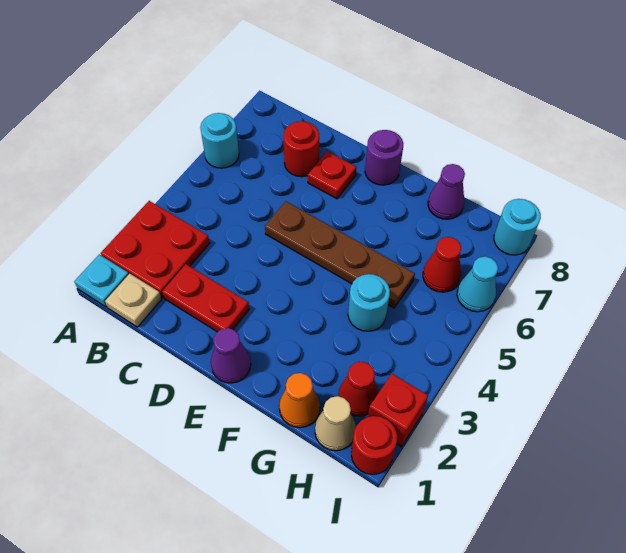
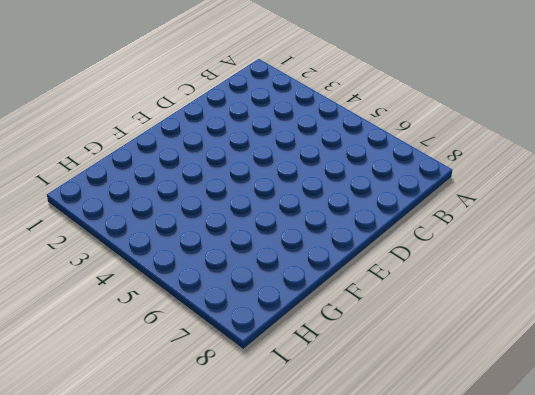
none -> cyan 1x1 plate [74,255,129,307]
none -> red 2x2 plate [101,201,210,298]
none -> cyan 1x1 round brick [200,113,239,168]

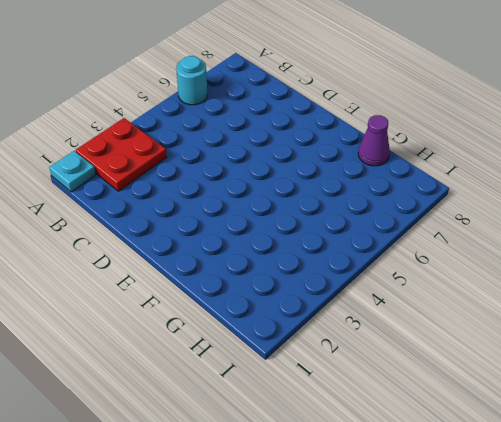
none -> tan 1x1 plate [105,274,161,327]
none -> red 1x2 plate [162,264,249,332]
none -> red 1x1 round brick [283,121,319,177]

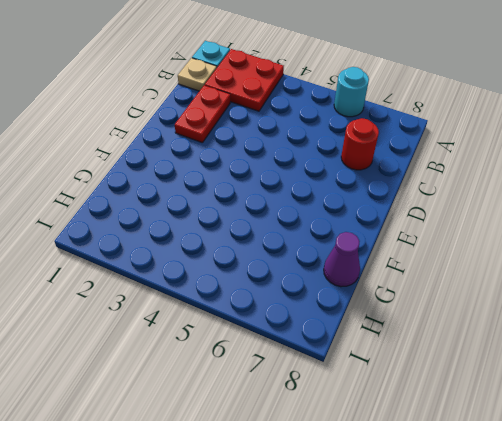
none -> brown 1x4 plate [265,201,415,308]
none -> red 1x1 plate [308,151,357,199]
none -> purple 1x1 cone [211,328,251,383]

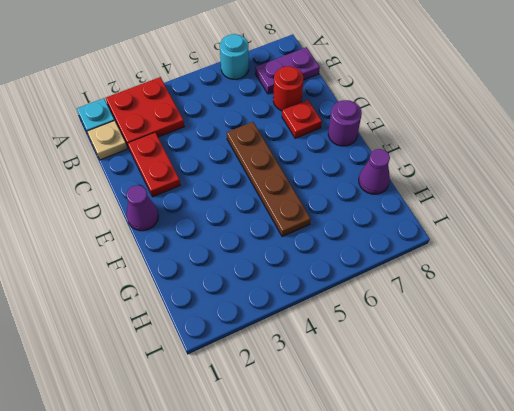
purple 1x2 plate [255,47,320,94] -> none
none -> orange 1x1 cone [279,373,320,428]
none -> cyan 1x1 round brick [348,274,390,331]
none -> tan 1x1 cone [315,396,356,451]

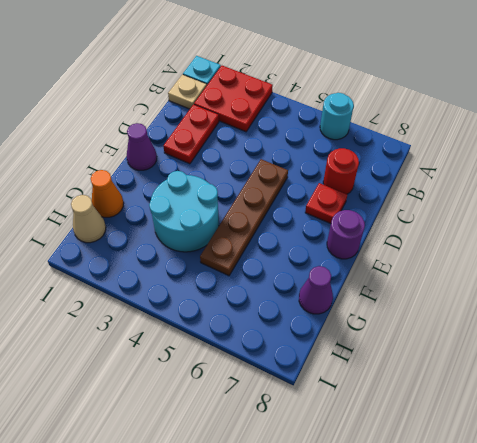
cyan 2x2 round brick [149,171,219,252] -> cyan 1x1 round brick [348,274,390,331]
none -> red 1x1 cone [338,362,379,416]
none -> red 1x1 cone [423,237,461,292]
none -> red 1x1 round brick [351,416,397,474]

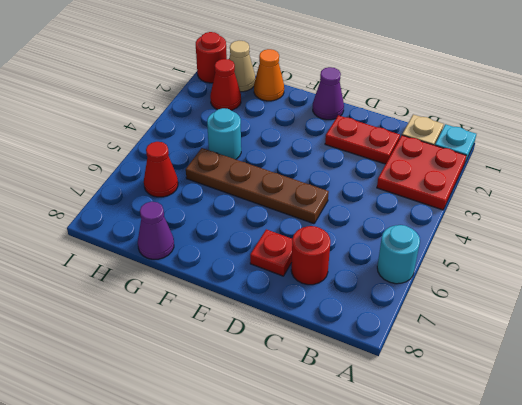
none -> purple 1x1 round brick [365,130,403,185]
none -> red 1x1 brick [368,374,428,447]
none -> cyan 1x1 cone [457,256,498,312]

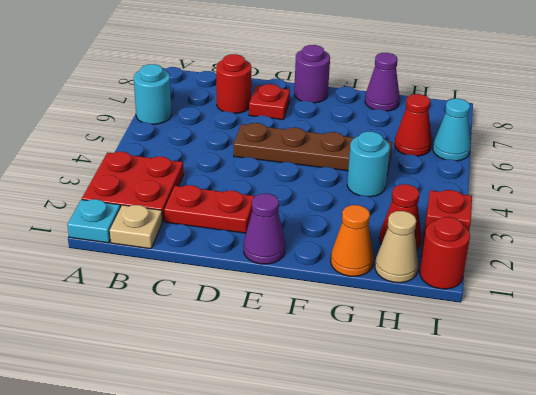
none -> cyan 1x1 round brick [494,199,541,255]

